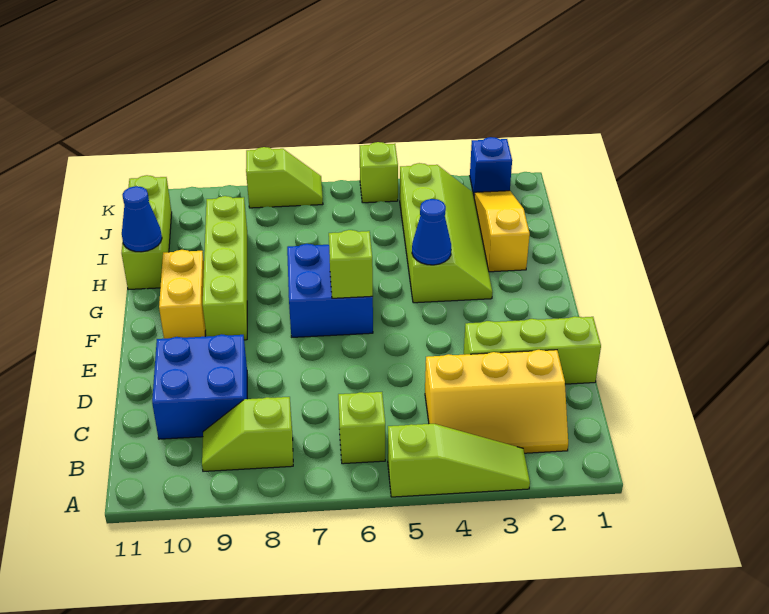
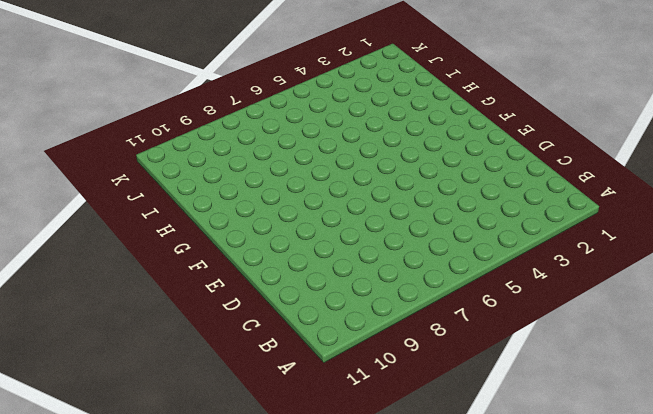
none -> lime 1x3 slope [388,424,530,497]
none -> yellow 2x3 slope [425,350,568,453]
none -> lime 1x1 brick [338,392,385,464]

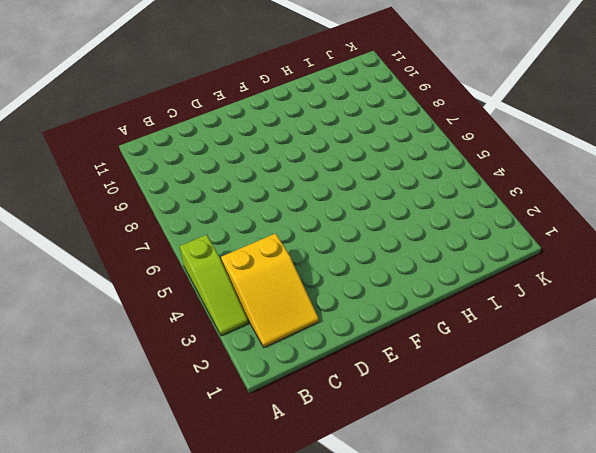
yellow 2x3 slope [221,234,319,347] -> yellow 2x3 slope turned to [425,350,568,453]
none -> lime 1x1 brick [338,392,385,464]
none -> lime 1x2 slope [202,397,293,471]
none -> blue 2x2 brick [152,334,247,439]

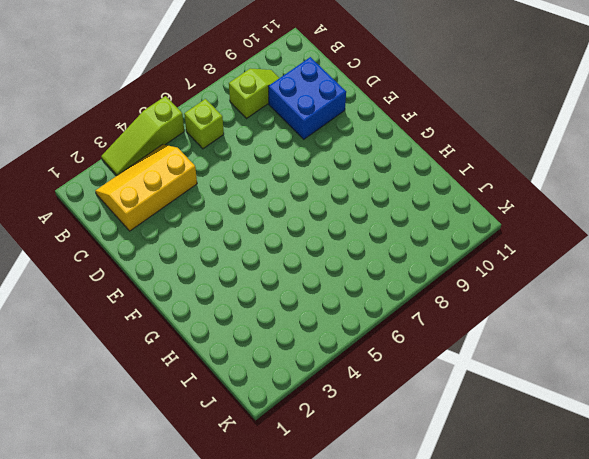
none -> lime 1x3 brick [464,316,601,384]
none -> blue 2x2 brick [287,244,373,337]
none -> lime 1x4 brick [203,196,247,340]

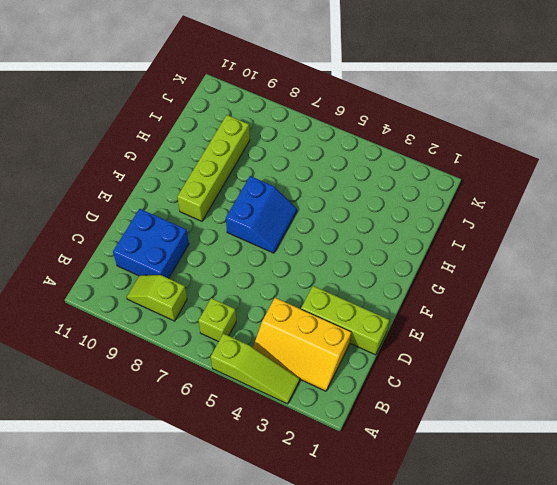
blue 2x2 slope [226,176,297,253] -> blue 2x2 brick [287,244,373,337]
none -> yellow 1x2 brick [159,250,206,339]
none -> lime 2x4 slope [400,163,493,303]
none -> yellow 1x3 slope [474,191,530,272]

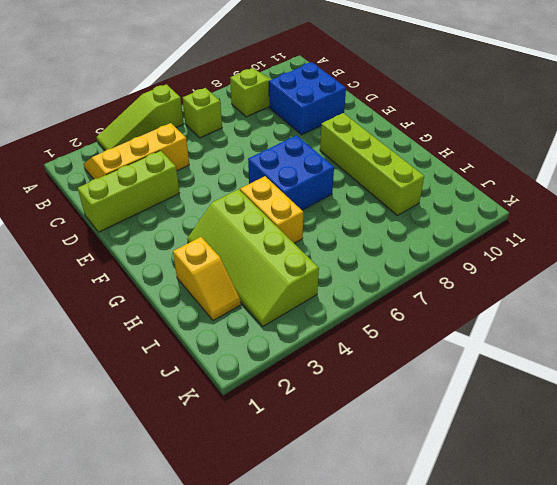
yellow 1x2 brick [240,176,303,243] -> yellow 1x2 brick moved to [159,250,206,339]
yellow 1x2 slope [173,237,241,321] -> yellow 1x3 slope [474,191,530,272]
none -> lime 1x3 brick [122,175,172,289]
none -> blue 1x1 brick [470,137,512,195]
none -> lime 1x1 brick [360,142,398,203]

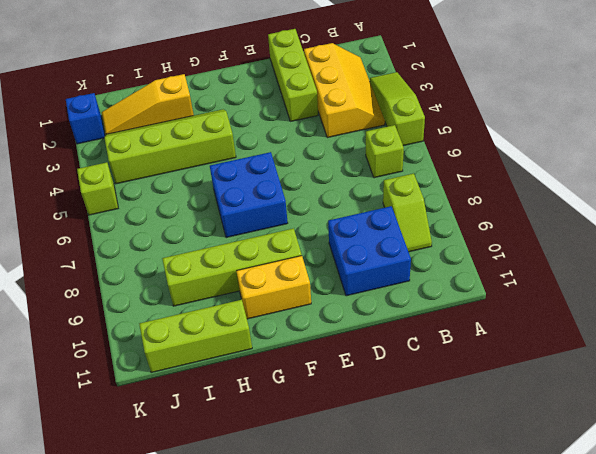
none -> lime 1x2 slope [246,147,323,208]
none -> lime 1x1 brick [329,230,373,298]
none -> blue 1x1 cone [412,199,451,265]

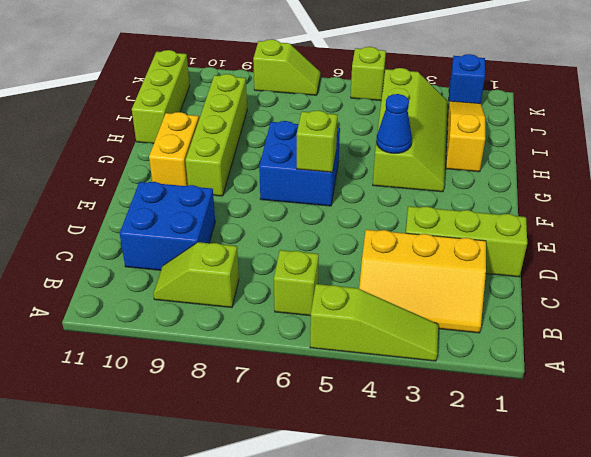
none -> blue 1x1 cone [122,186,162,252]

